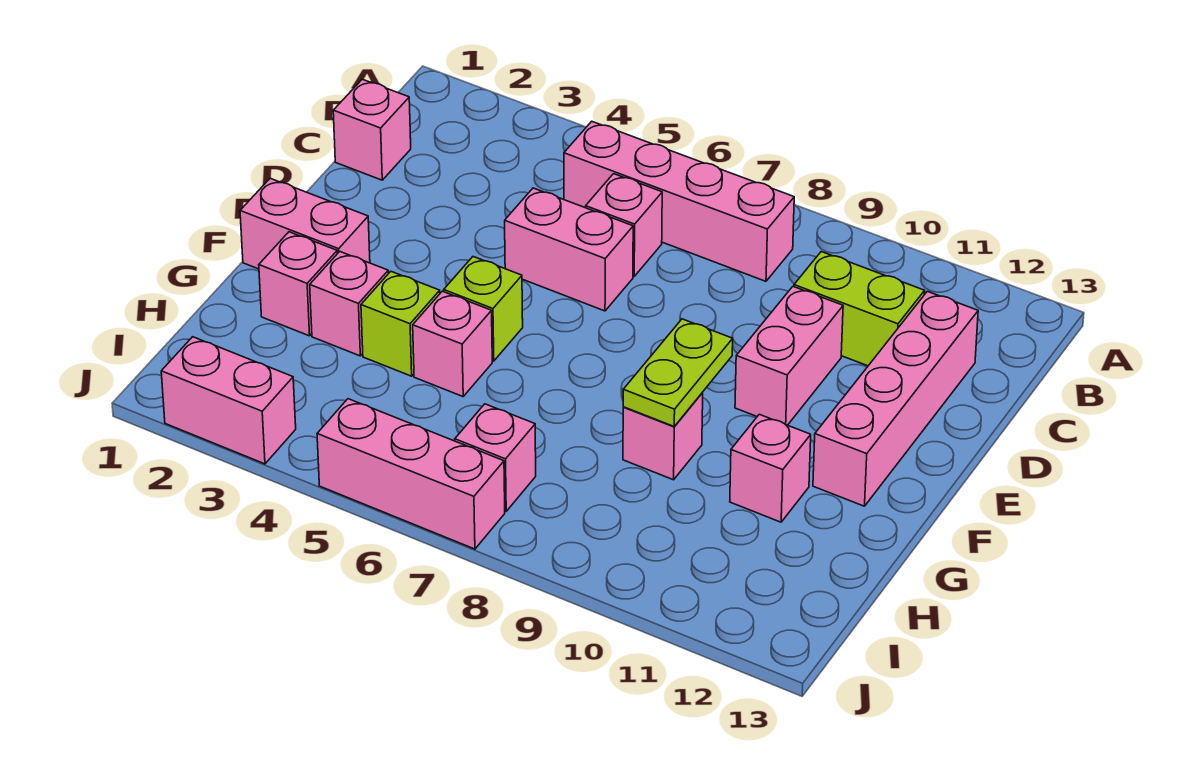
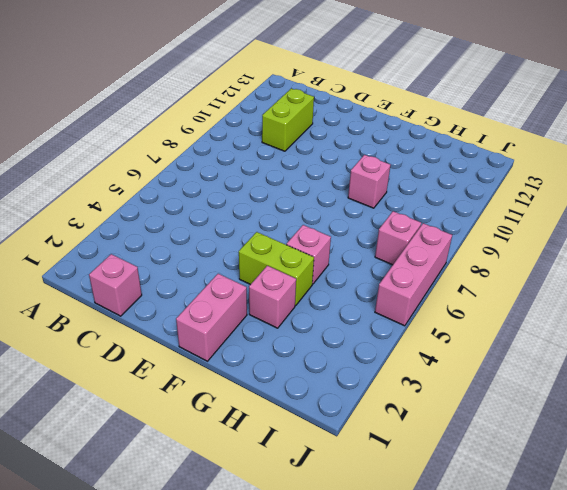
lime 1x2 brick [239,232,314,306] -> lime 1x1 brick [361,272,440,376]
none -> pink 1x4 brick [564,121,794,281]
none -> pink 1x1 brick [586,174,662,276]
none -> pink 1x4 brick [813,291,978,506]

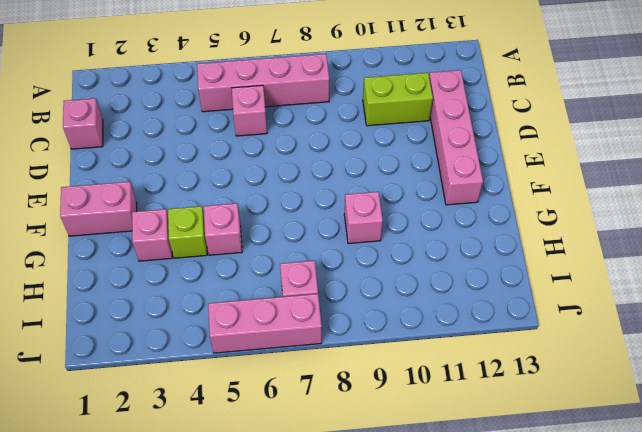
none -> pink 1x2 brick [505,188,633,311]
none -> pink 1x2 brick [735,287,843,425]
none -> lime 1x1 brick [444,257,523,361]

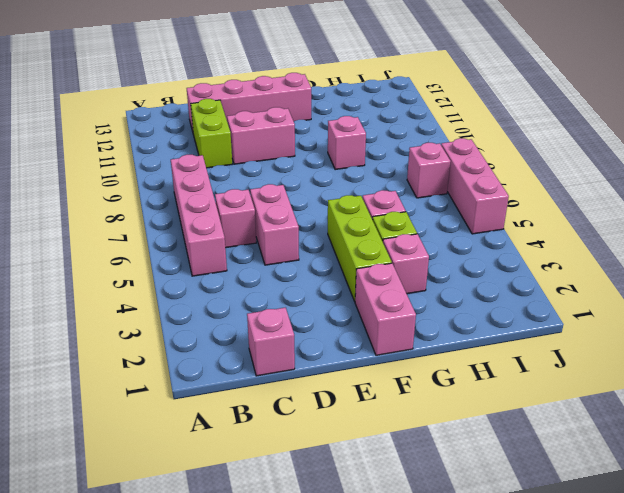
lime 1x3 brick [328,195,392,301] -> lime 1x1 brick [444,257,523,361]
none -> pink 1x1 brick [259,232,337,336]
none -> pink 1x1 brick [730,414,811,522]
none -> pink 1x2 brick [161,337,296,464]

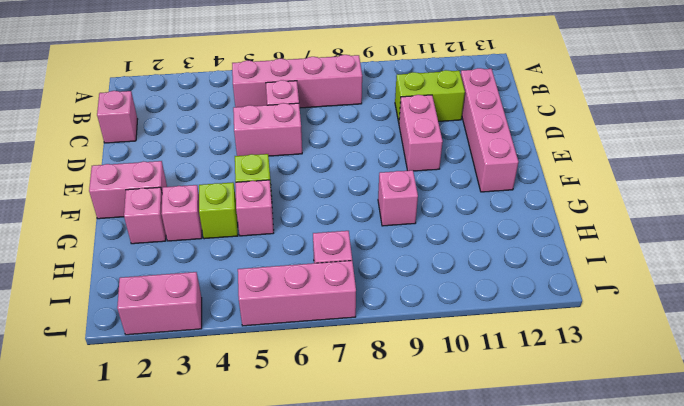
none -> pink 1x1 brick [730,414,811,522]
none -> lime 1x2 plate [623,319,733,426]

